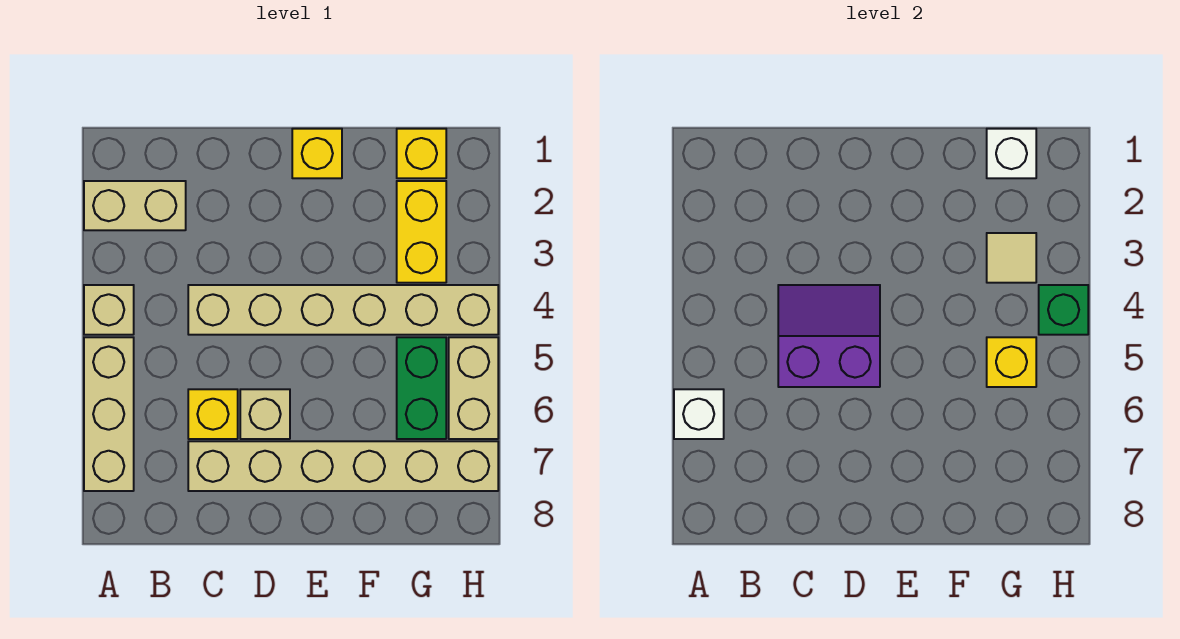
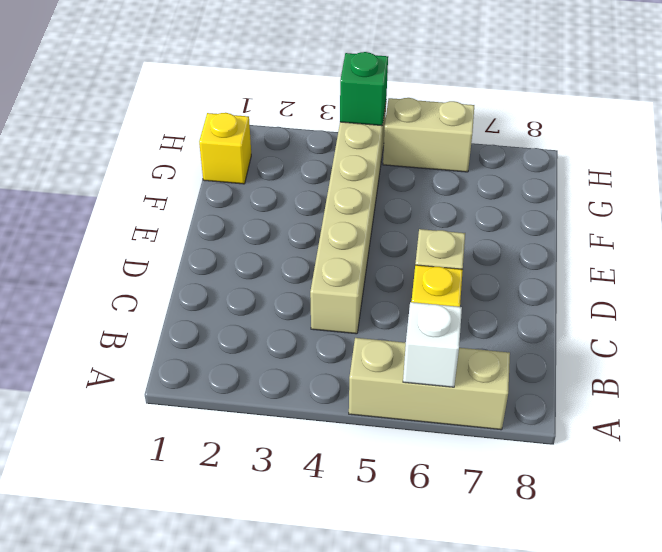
none -> tan 1x2 brick [84,181,186,230]
none -> tan 1x1 brick [84,285,134,335]
none -> tan 1x6 brick [188,441,498,491]

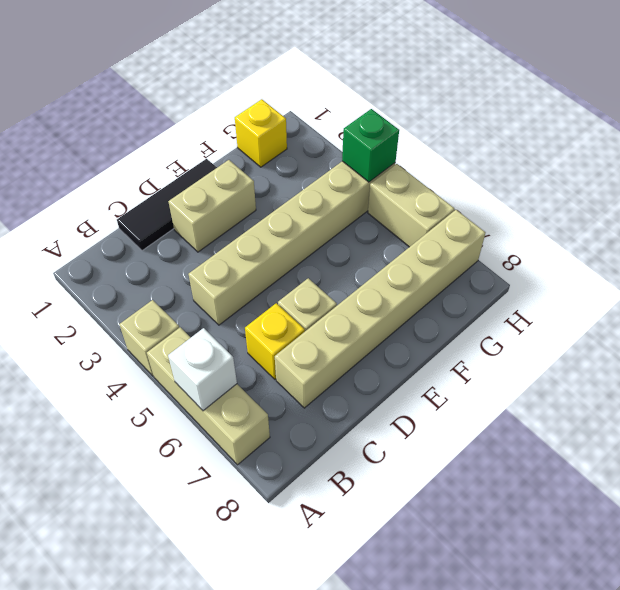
black 1x3 tile [117,159,217,251] -> yellow 1x1 brick [292,129,342,178]
tan 1x2 brick [168,160,256,252] -> tan 1x2 brick moved to [84,181,186,230]
none -> yellow 1x2 brick [397,181,446,283]
none -> green 1x2 brick [397,337,446,439]
none -> purple 2x2 slope [778,285,880,387]

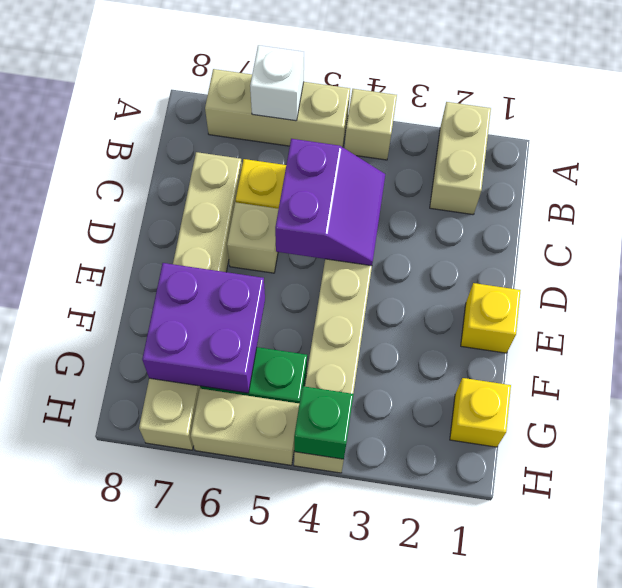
purple 2x2 brick [142,263,265,393] -> none
none -> yellow 1x2 brick [397,181,446,283]
none -> white 1x1 brick [987,129,1036,178]
none -> tan 1x1 tile [987,233,1036,283]

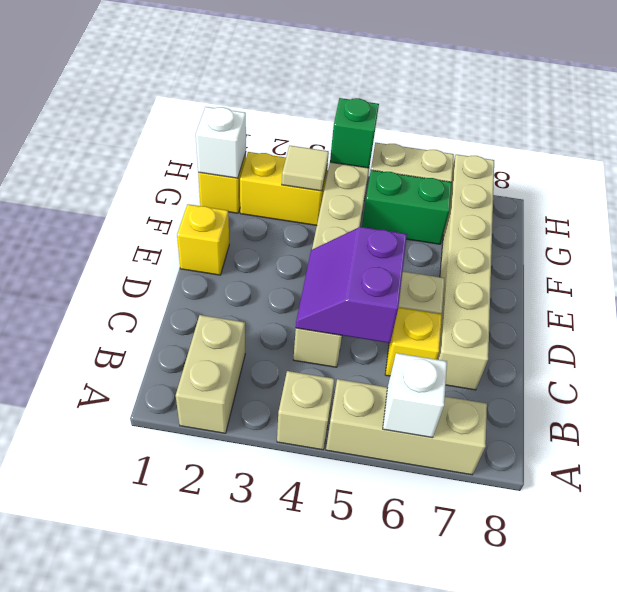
none -> yellow 1x1 brick [987,337,1036,387]

